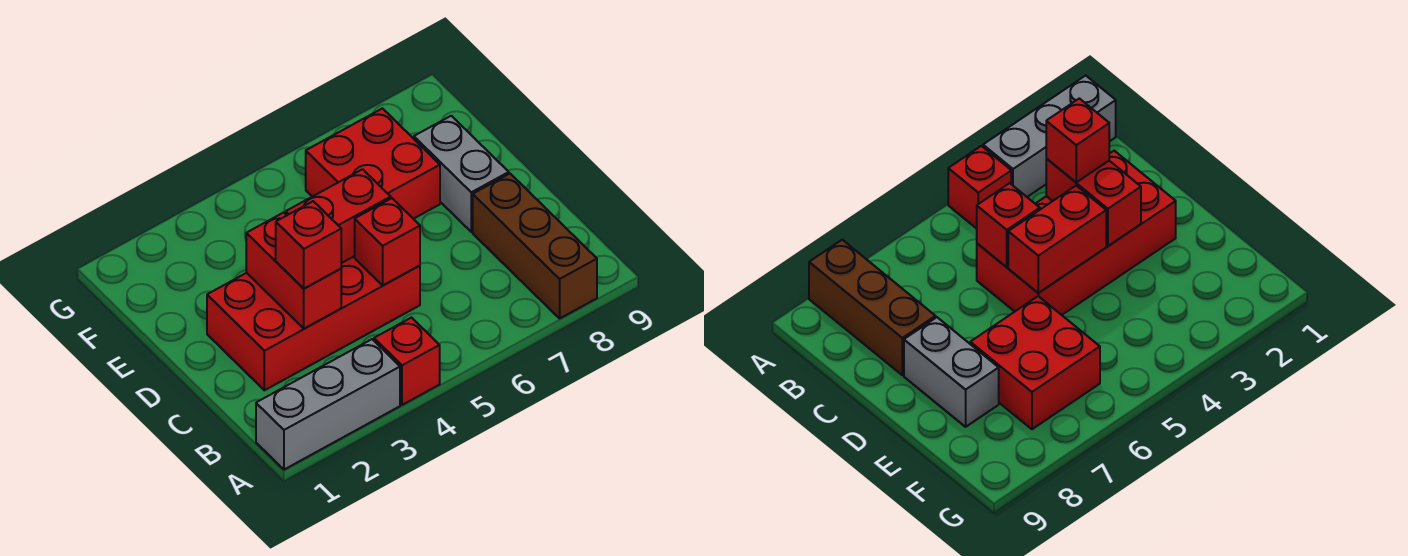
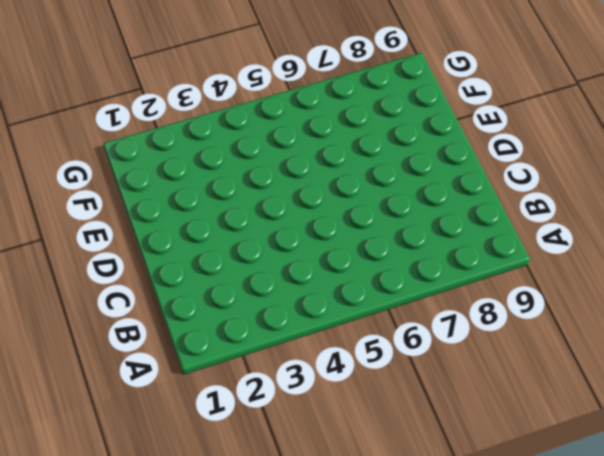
none -> grey 1x3 brick [256,339,400,470]
none -> red 1x1 brick [374,318,440,405]

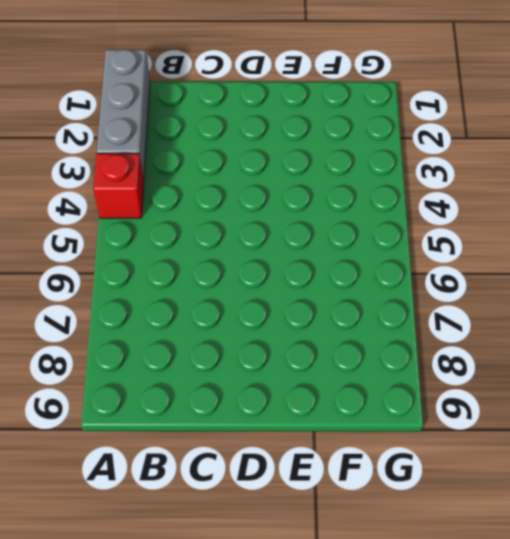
none -> brown 1x3 brick [473,174,597,318]
none -> red 2x4 brick [207,256,420,390]

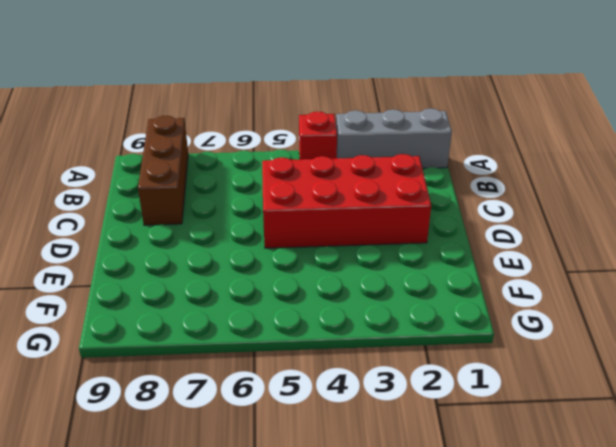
none -> grey 1x2 brick [414,116,509,232]
none -> red 2x2 brick [306,108,440,219]

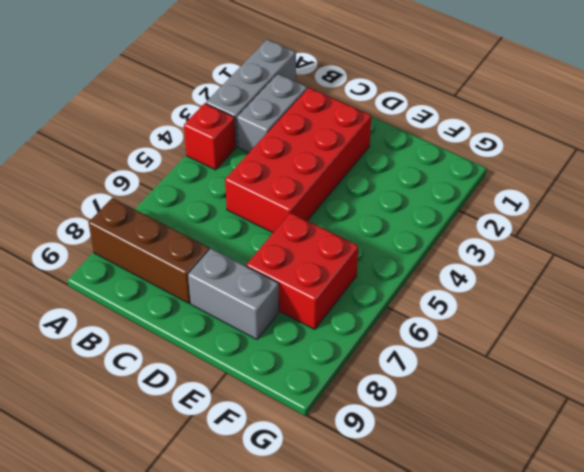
grey 1x2 brick [237,74,307,153] -> none
none -> red 1x2 brick [246,212,341,329]
none -> red 1x1 brick [355,198,420,285]

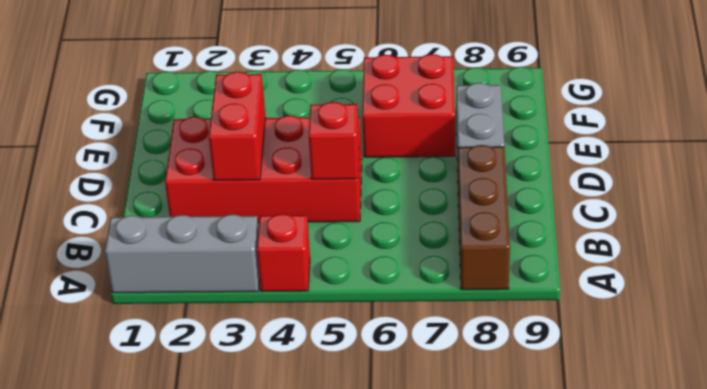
none -> red 1x2 brick [286,169,391,263]
none -> red 1x1 brick [276,201,341,289]

